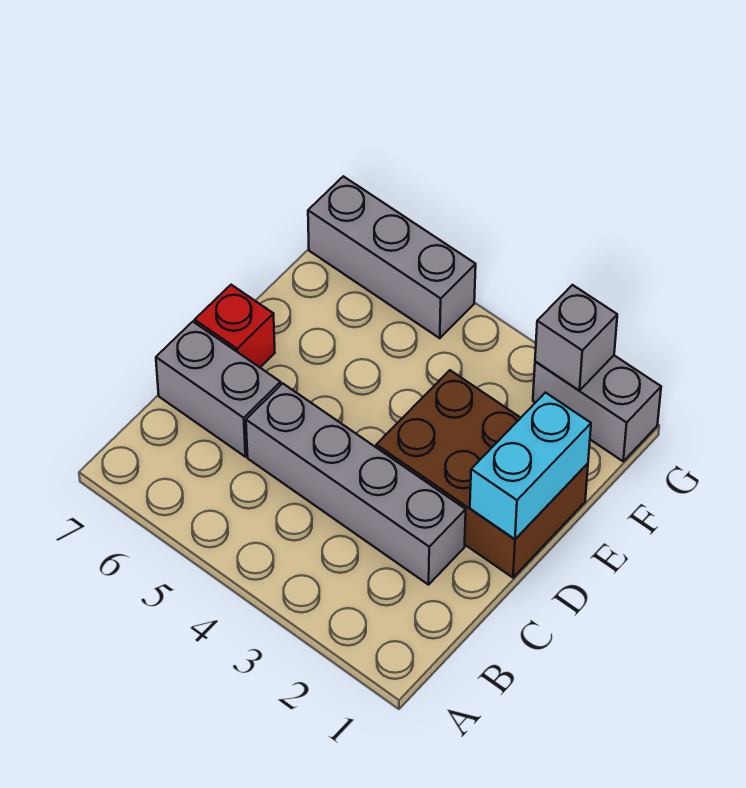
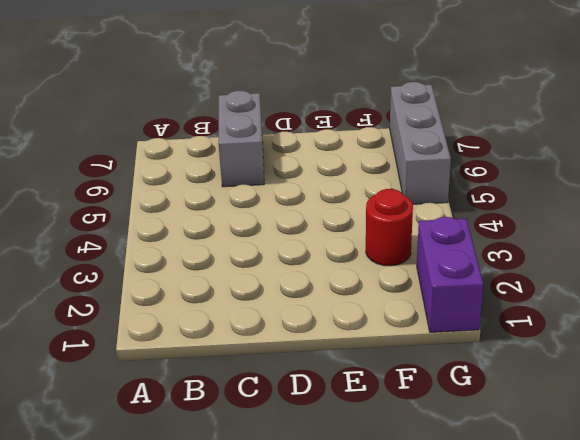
red 1x1 round brick [366,189,413,266] -> none
purple 1x2 brick [417,217,483,332] -> grey 1x2 brick [533,356,661,461]
none -> grey 1x4 brick [246,383,466,585]
none -> brown 2x3 brick [376,370,588,578]

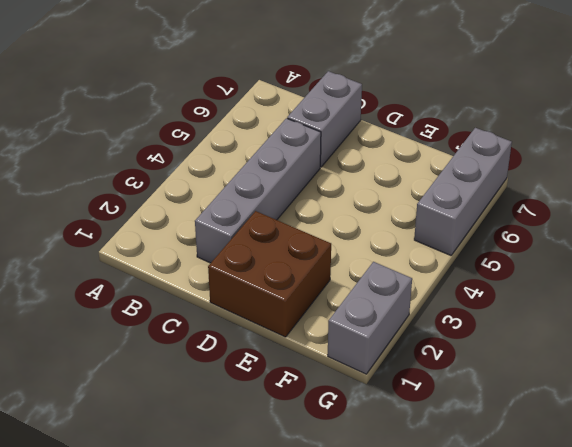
brown 2x2 brick [208,211,331,337] -> brown 2x3 brick [376,370,588,578]
none -> red 1x1 brick [195,285,275,367]
none -> cyan 1x2 brick [470,393,591,539]

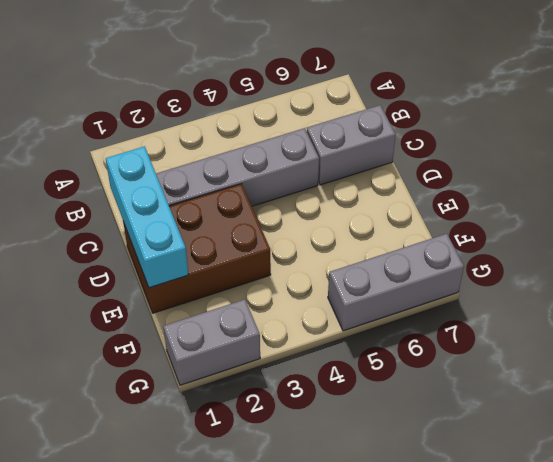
cyan 1x3 brick [106,146,188,288] -> cyan 1x2 brick [470,393,591,539]
none -> red 1x1 brick [195,285,275,367]
none -> grey 1x1 brick [535,285,617,391]

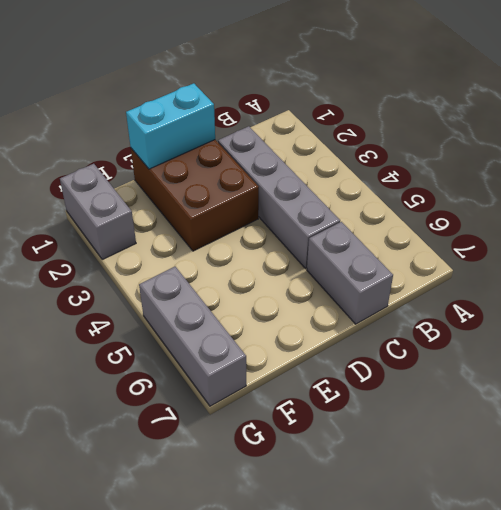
none -> red 1x1 brick [195,285,275,367]
none -> grey 1x1 brick [535,285,617,391]

